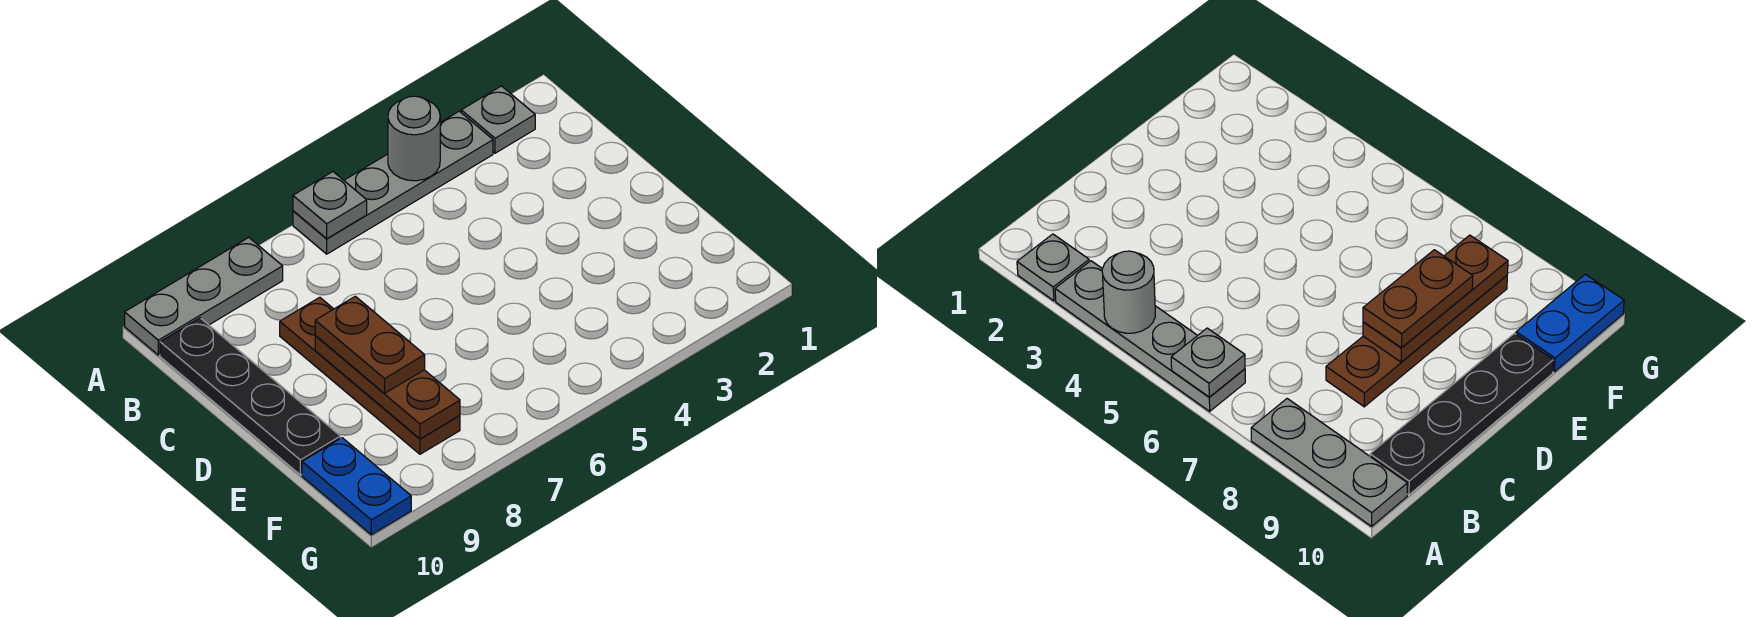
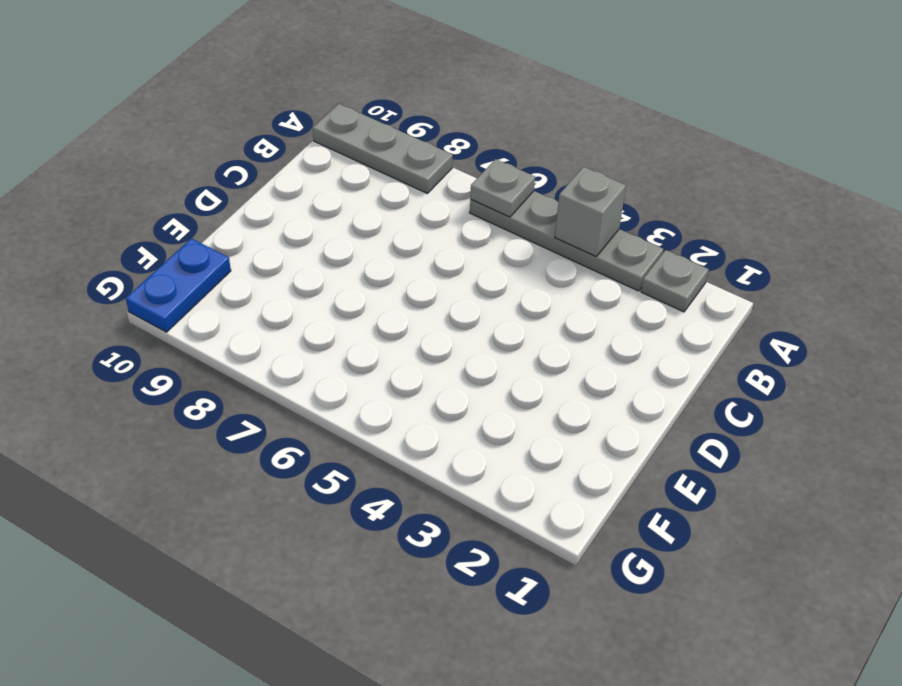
grey 1x1 brick [555,167,626,256] -> grey 1x1 round brick [388,96,440,181]
none -> black 1x4 plate [160,318,340,475]
none -> brown 1x4 plate [280,297,460,454]

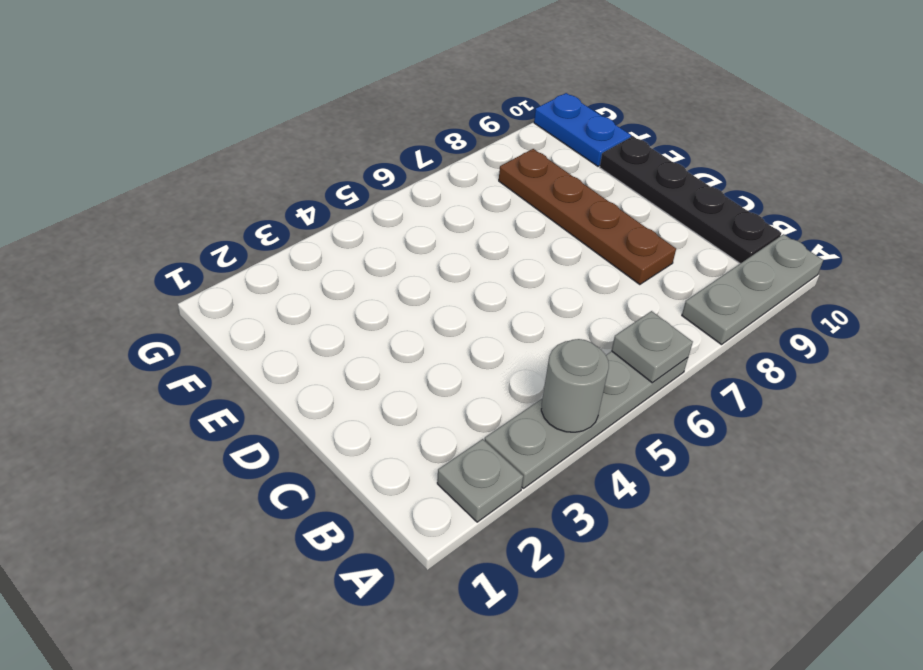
none -> brown 1x3 plate [315,336,460,439]
none -> brown 1x2 plate [315,296,425,393]

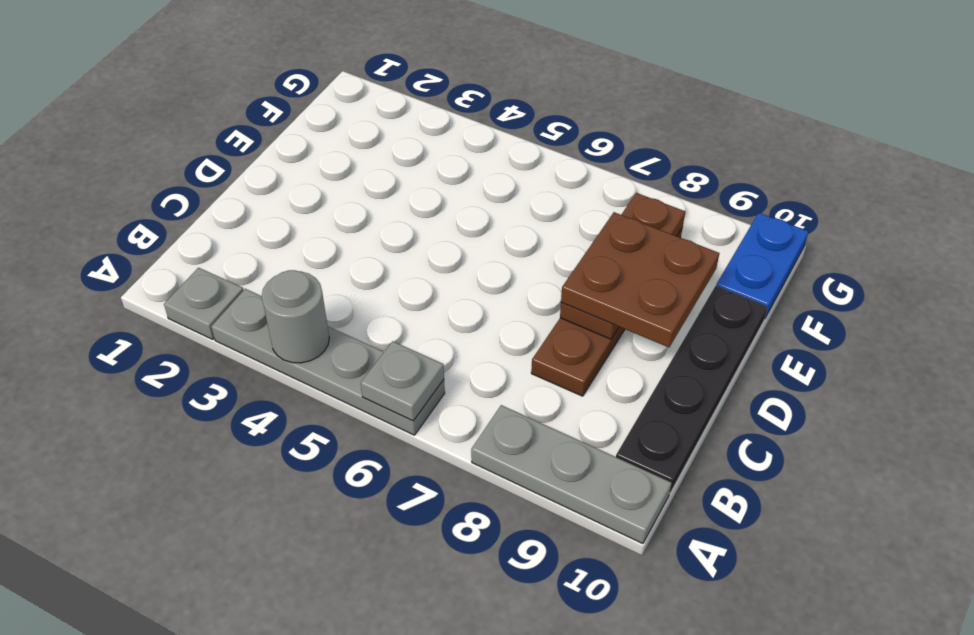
brown 2x2 plate [561,212,719,347] -> brown 1x2 plate [315,296,425,393]

